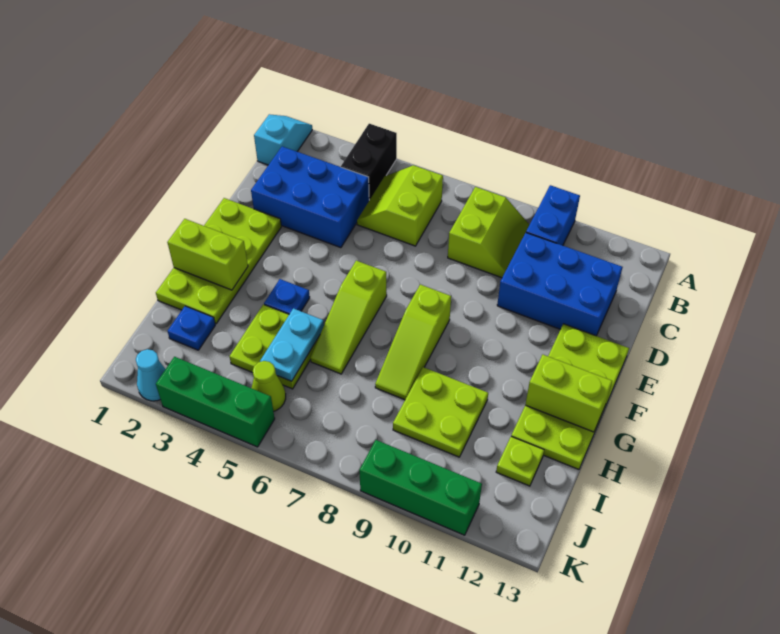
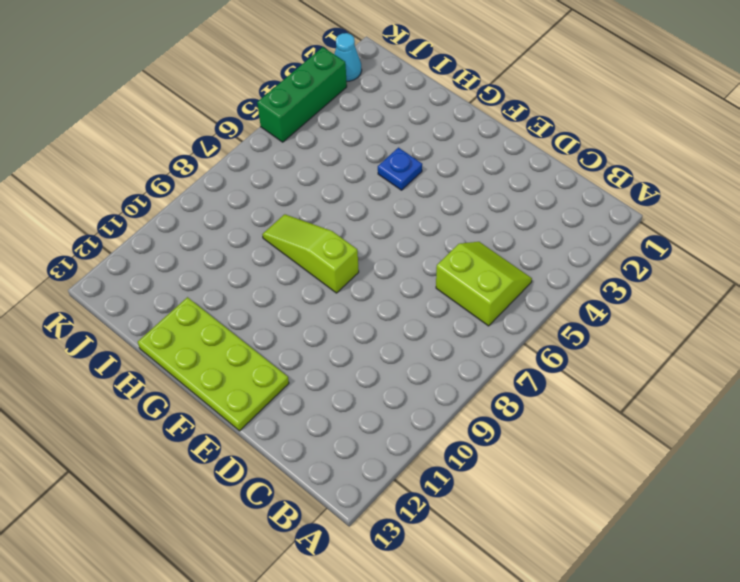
none -> cyan 1x2 slope [254,114,312,165]
none -> black 1x2 brick [341,124,397,200]
none -> blue 1x2 brick [526,185,580,245]

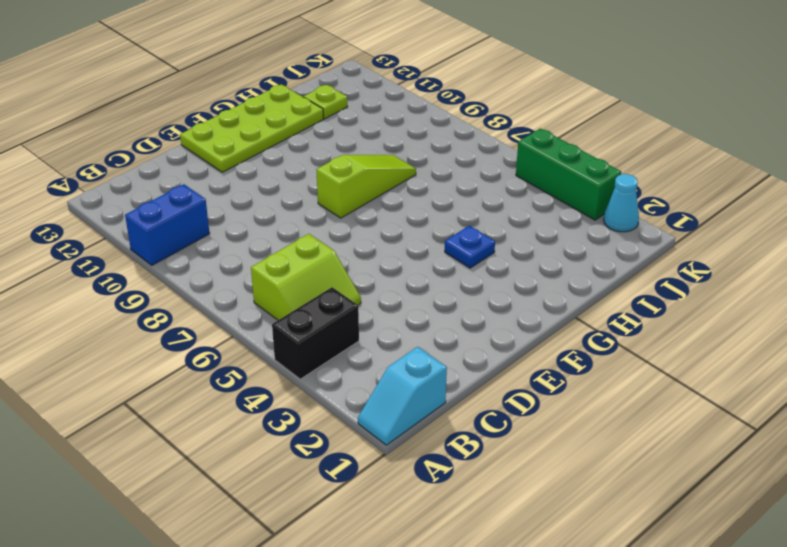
none -> lime 2x2 slope [448,187,530,278]
none -> blue 2x3 brick [251,146,369,248]
none -> blue 2x3 brick [497,233,623,336]

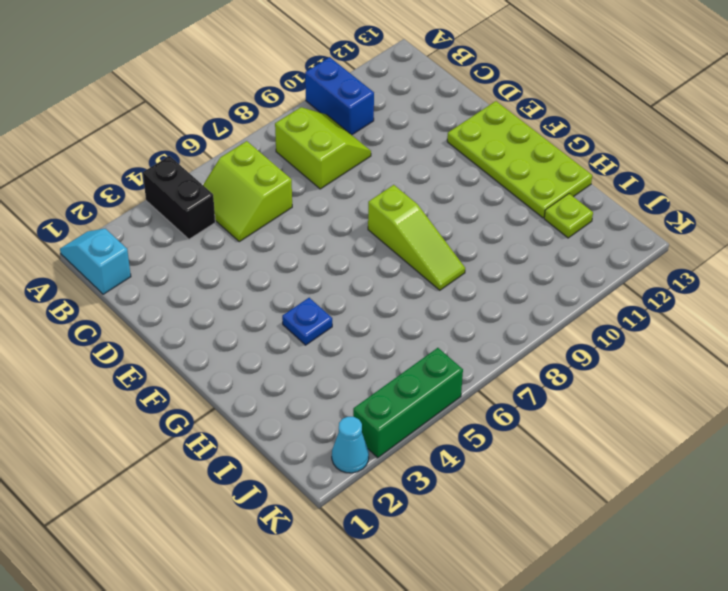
none -> blue 2x3 brick [251,146,369,248]
none -> blue 2x3 brick [497,233,623,336]
none -> lime 2x4 plate [156,198,281,324]

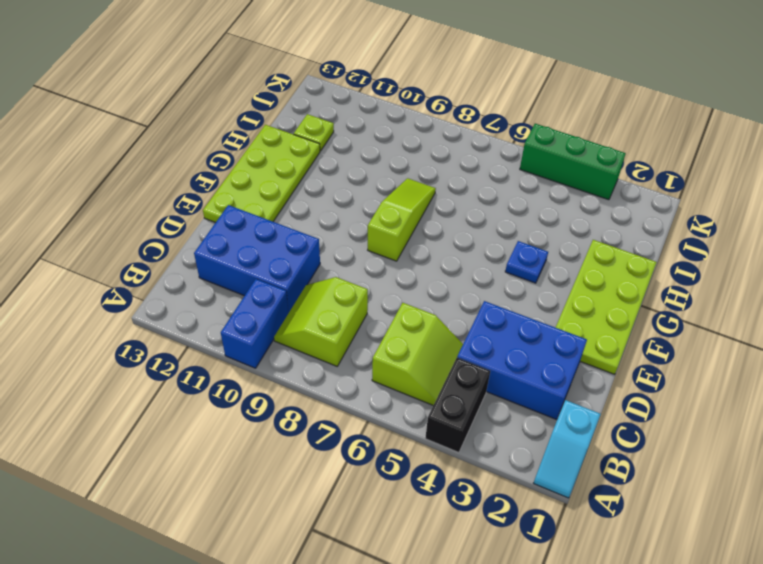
none -> lime 1x3 slope [311,261,387,374]
none -> lime 2x2 plate [230,304,319,389]
none -> lime 2x2 plate [393,367,488,457]

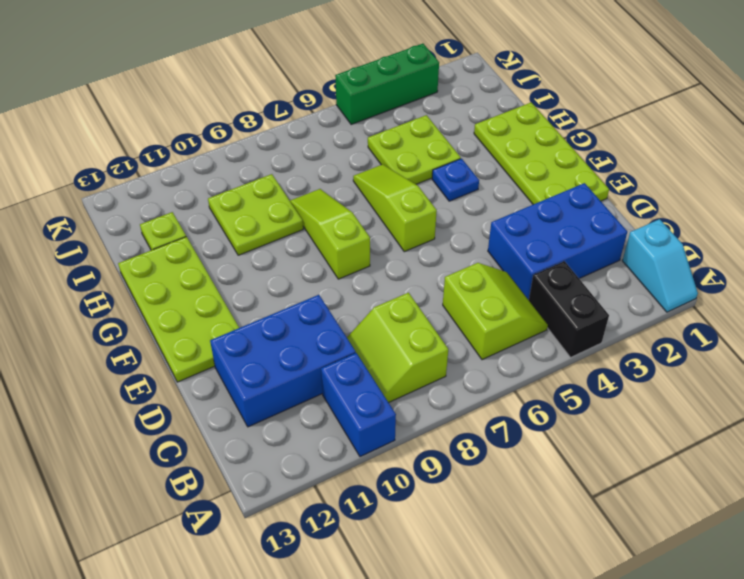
none -> blue 1x1 plate [168,306,215,350]
none -> lime 1x1 cone [252,361,286,411]
none -> cyan 1x1 cone [136,349,165,401]

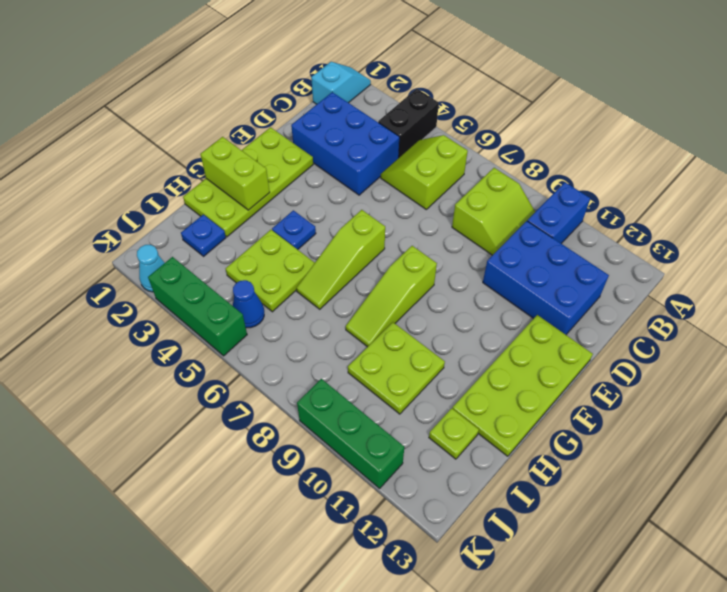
blue 1x1 cone [233,280,264,328] -> lime 1x1 cone [252,361,286,411]
none -> lime 1x2 brick [525,355,612,432]
none -> cyan 1x2 plate [260,308,324,381]

